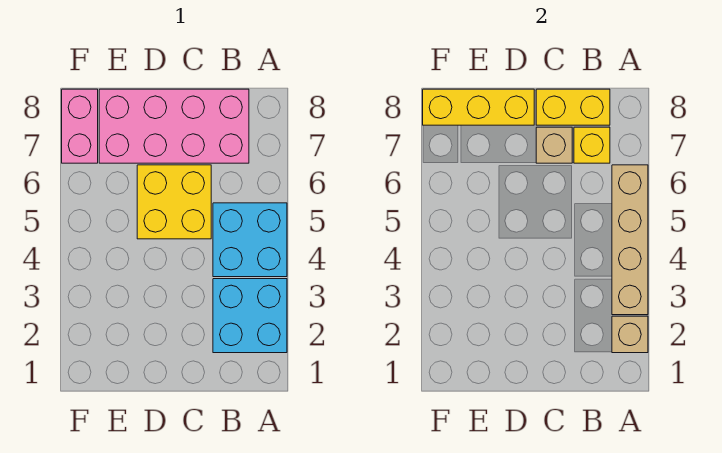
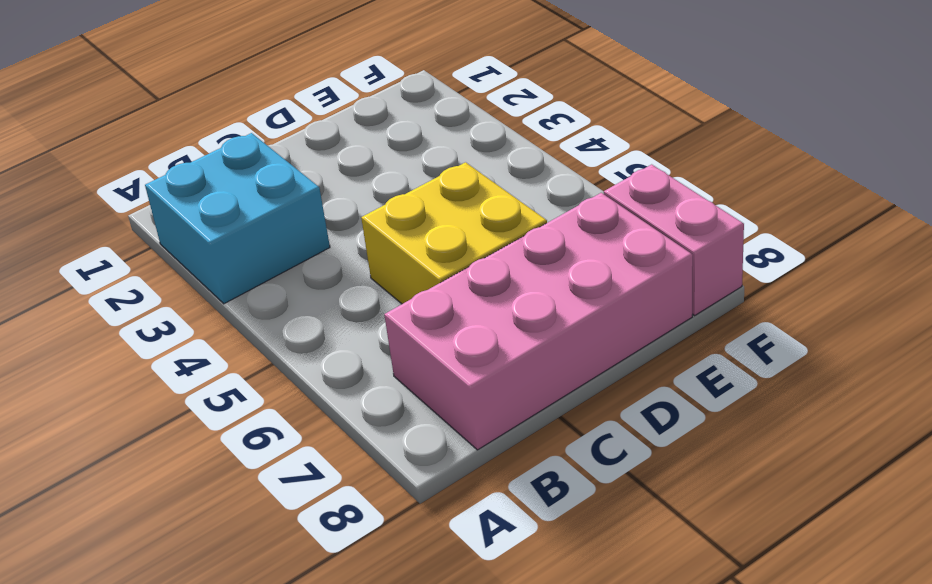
none -> cyan 2x2 brick [213,203,287,277]
none -> tan 1x1 brick [612,316,648,353]

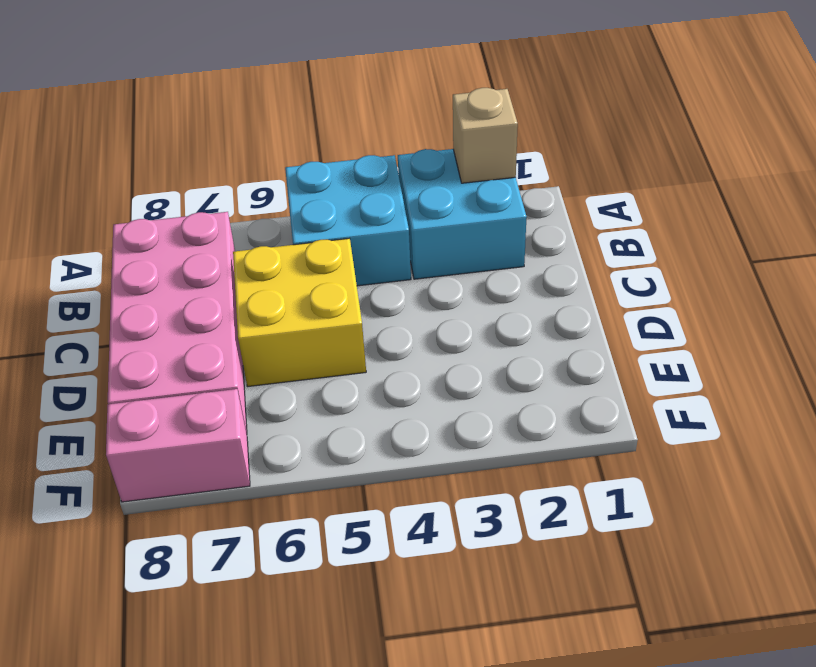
none -> tan 1x4 brick [612,165,648,315]
none -> yellow 1x1 brick [574,127,610,163]

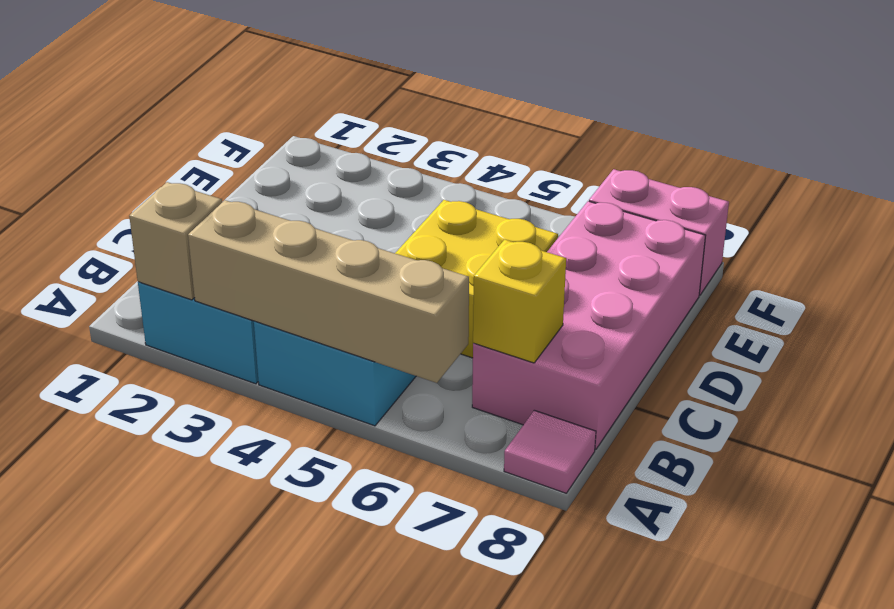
pink 1x1 tile [504,410,596,493] -> none
none -> yellow 1x2 brick [536,89,610,125]
none -> tan 1x1 brick [536,127,572,163]

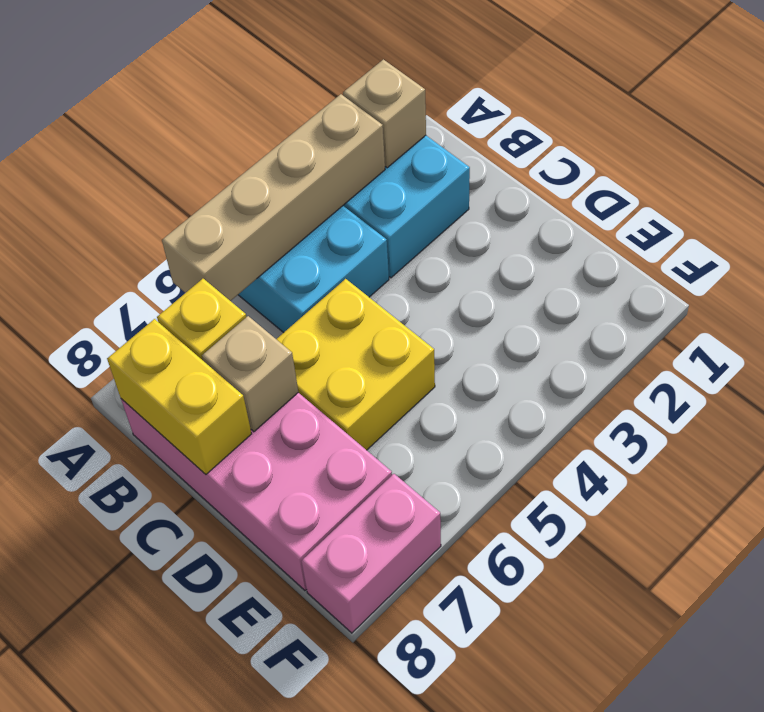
none -> yellow 1x3 brick [423,89,534,125]

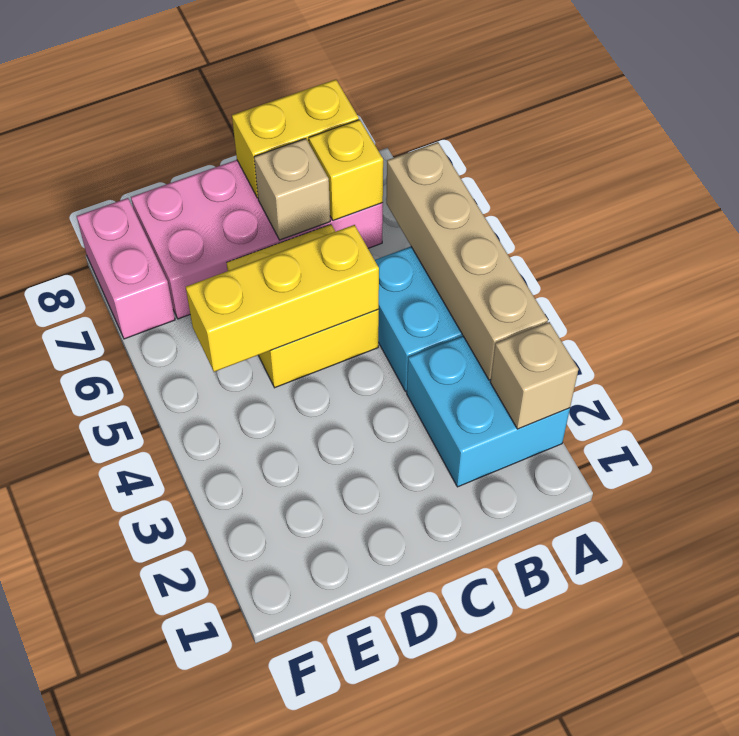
yellow 1x3 brick [186,225,379,372] -> yellow 1x3 brick moved to [423,89,534,125]

